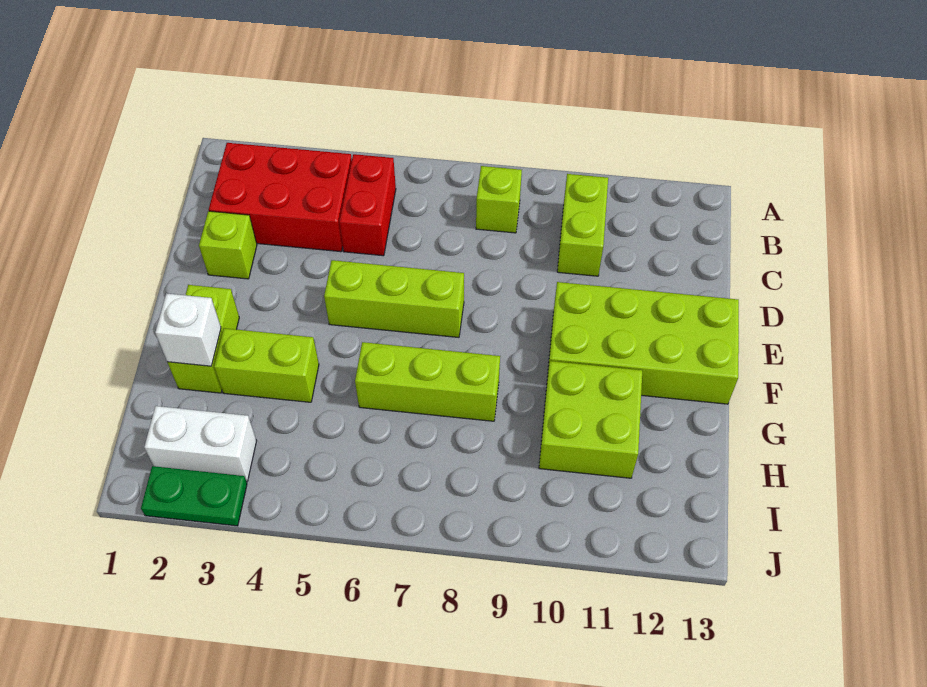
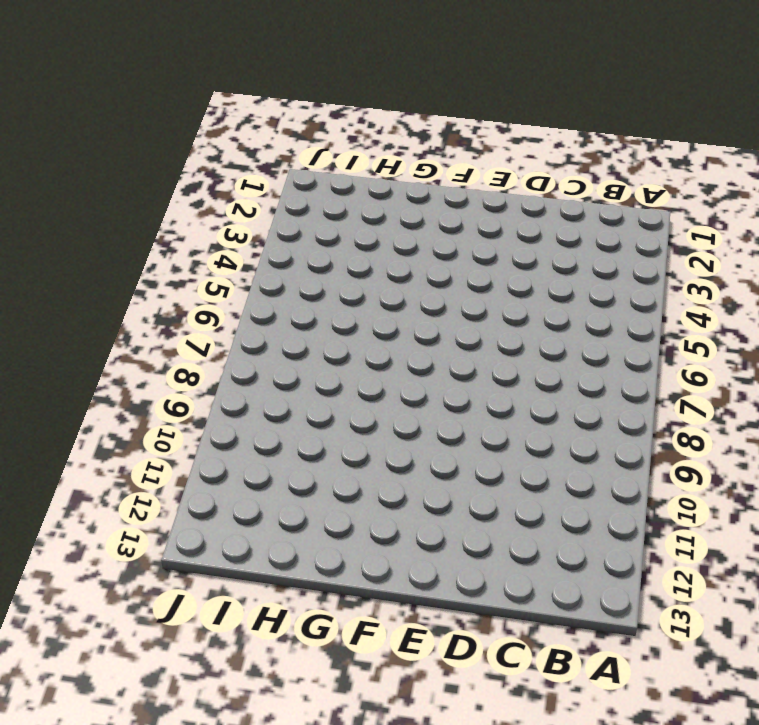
none -> red 2x3 brick [209,143,352,252]
none -> red 1x2 brick [339,154,396,256]
none -> lime 1x1 brick [476,166,522,233]

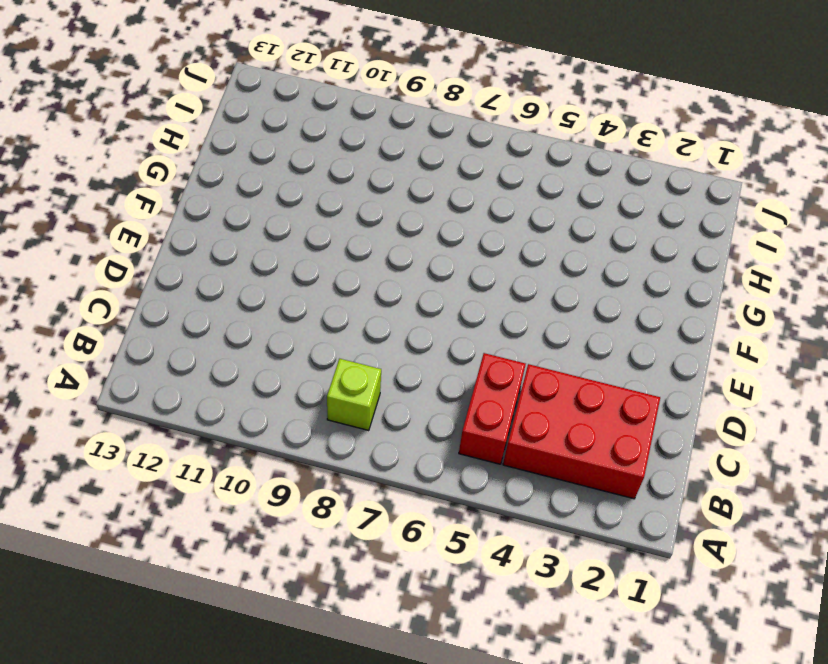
none -> lime 1x2 brick [557,174,608,276]
none -> lime 1x1 brick [199,211,257,279]
none -> lime 1x3 brick [324,260,464,337]

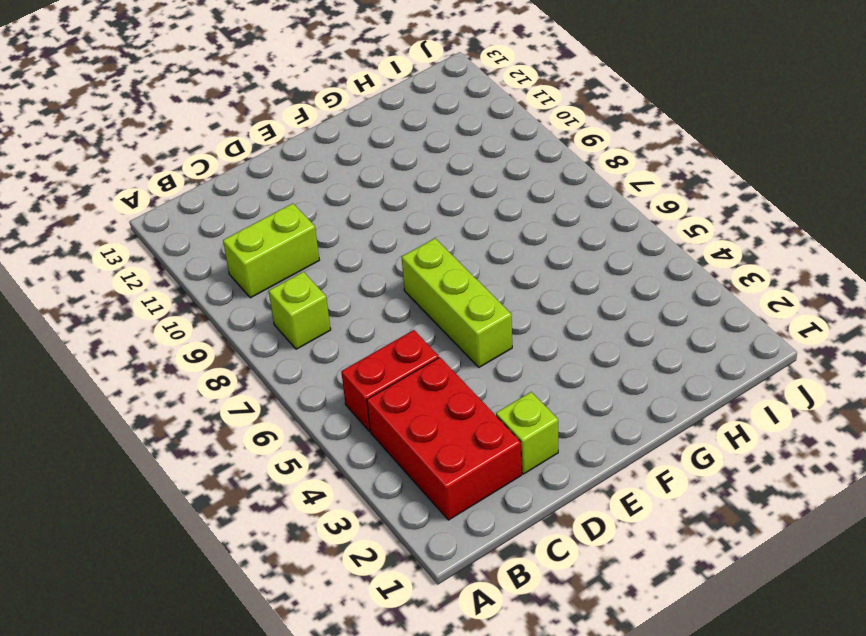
none -> lime 2x4 brick [547,282,739,404]
none -> lime 1x2 brick [167,285,239,393]
none -> lime 1x2 brick [214,328,319,402]

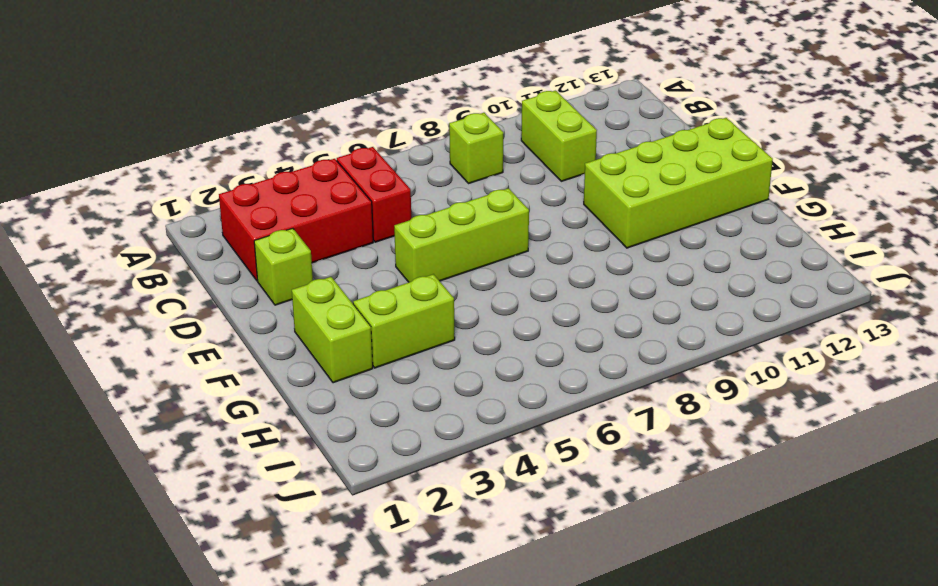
none -> lime 1x3 brick [355,342,500,421]
none -> lime 2x2 brick [539,361,642,478]
none -> white 1x2 brick [144,406,256,481]

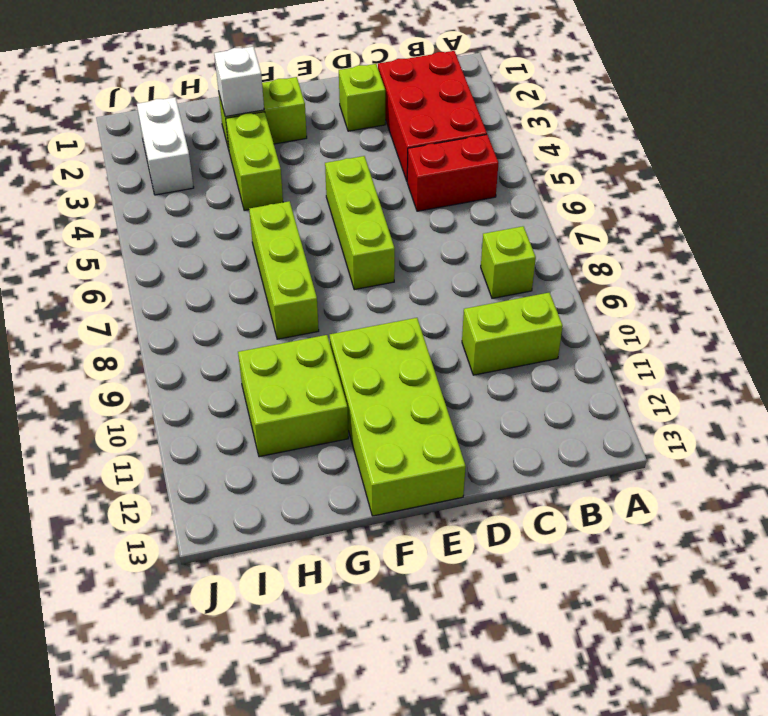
none -> green 1x2 plate [141,466,247,526]

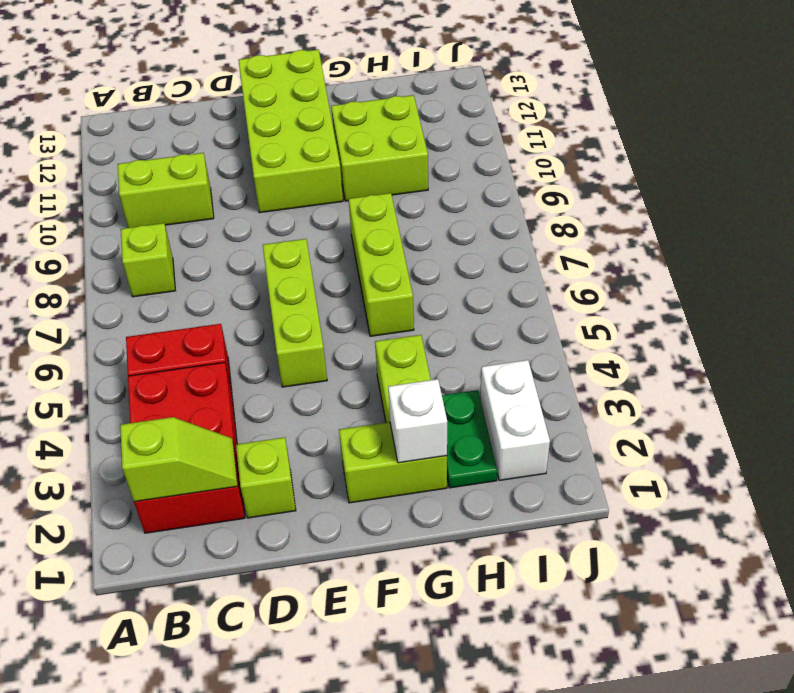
lime 1x2 slope [120,417,238,502] -> none
green 1x2 plate [442,390,497,488] -> green 1x2 plate moved to [141,466,247,526]

